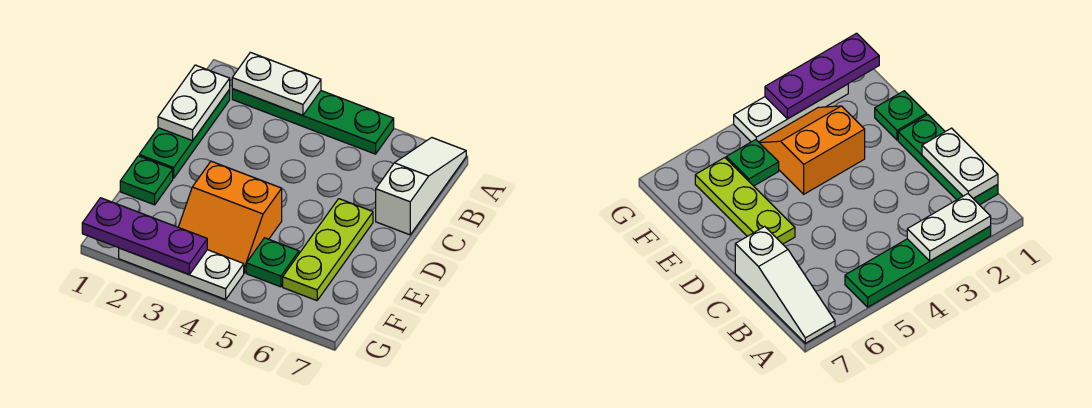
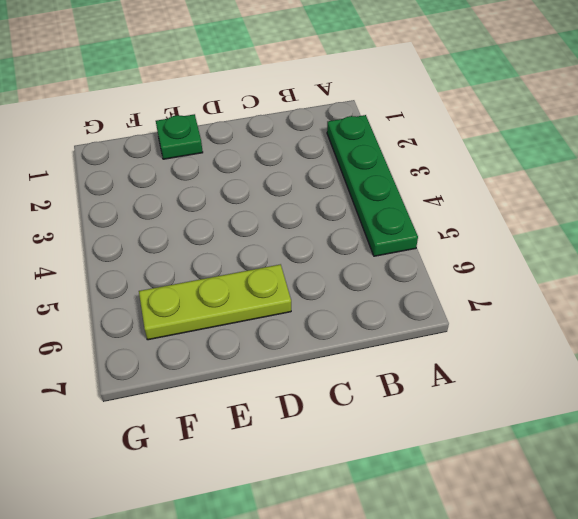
none -> white 1x3 slope [376,138,466,235]
none -> green 1x3 plate [139,90,230,178]

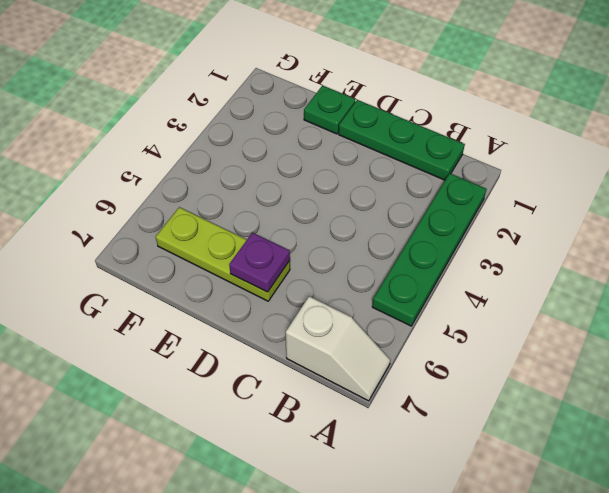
white 1x2 slope [286,296,390,401] -> white 1x3 slope [376,138,466,235]
purple 1x1 plate [229,233,290,292] -> none
none -> orange 2x2 slope [179,161,282,273]
none -> green 1x1 plate [246,238,299,287]

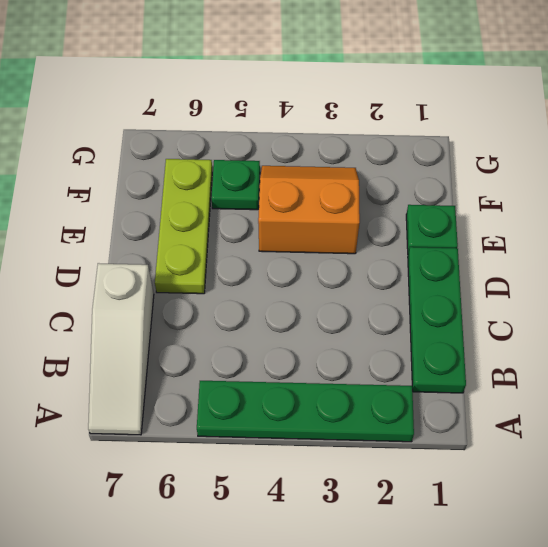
none -> white 1x3 plate [119,248,244,299]
none -> white 1x2 plate [232,52,321,115]

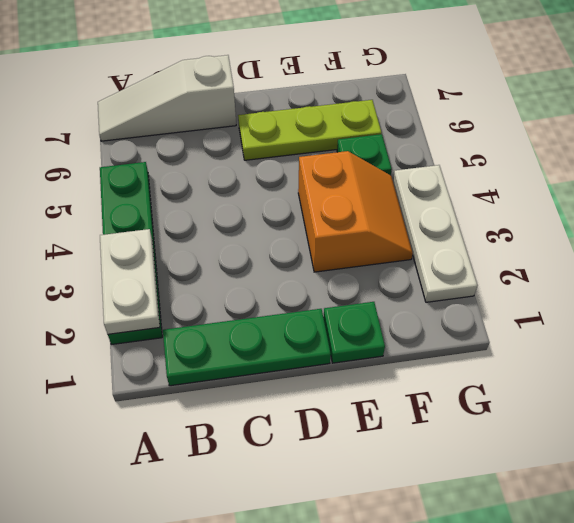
none -> white 1x2 plate [158,65,230,141]
none -> purple 1x3 plate [82,198,207,274]

